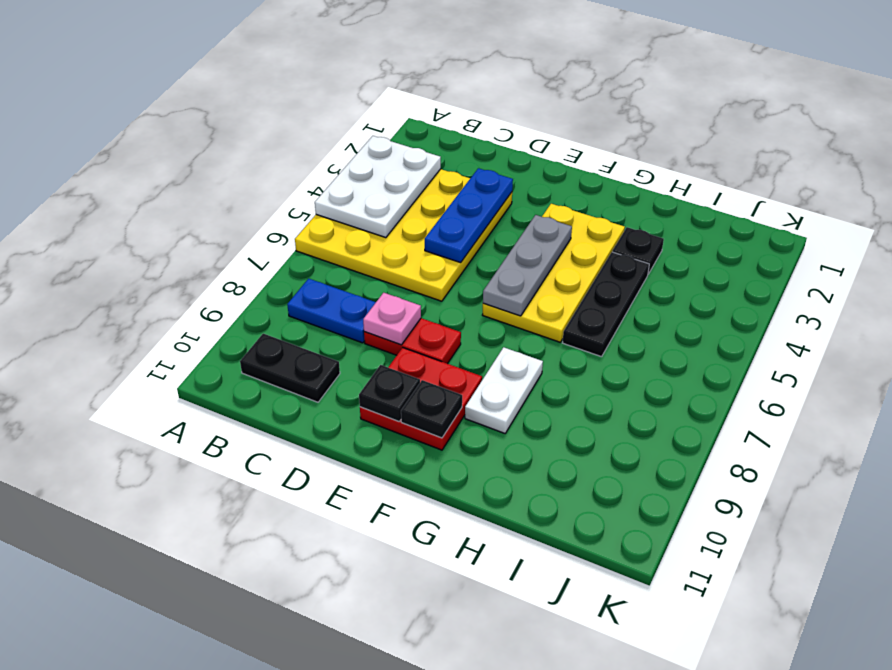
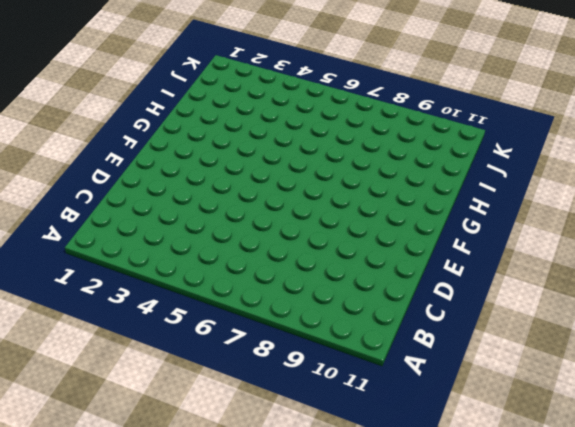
none -> yellow 4x4 plate [295,169,512,301]
none -> blue 1x2 plate [287,279,376,343]
none -> black 1x2 plate [240,334,340,402]

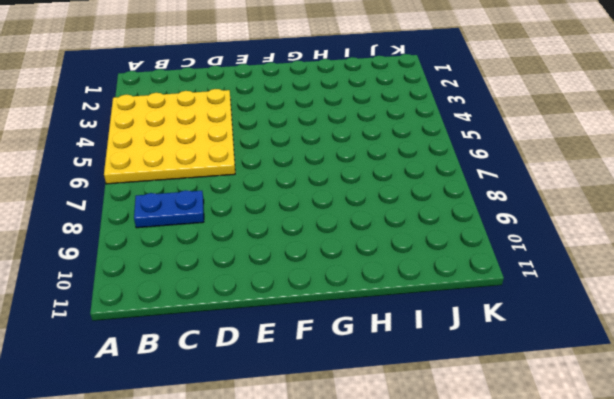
none -> black 1x2 plate [240,334,340,402]
none -> red 1x2 plate [364,318,461,364]
none -> red 2x2 plate [360,348,482,450]

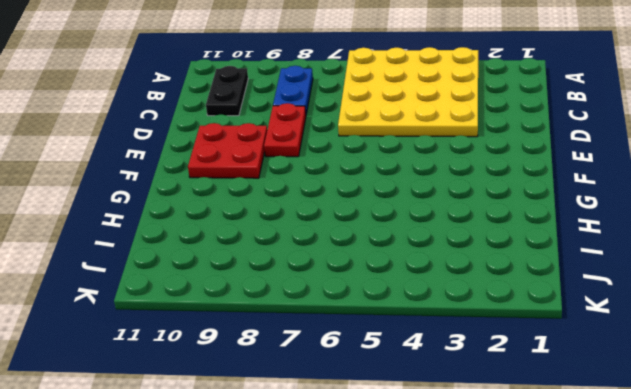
none -> yellow 2x4 plate [483,204,625,342]
none -> white 1x2 plate [465,347,543,433]
none -> black 1x1 plate [612,227,664,274]

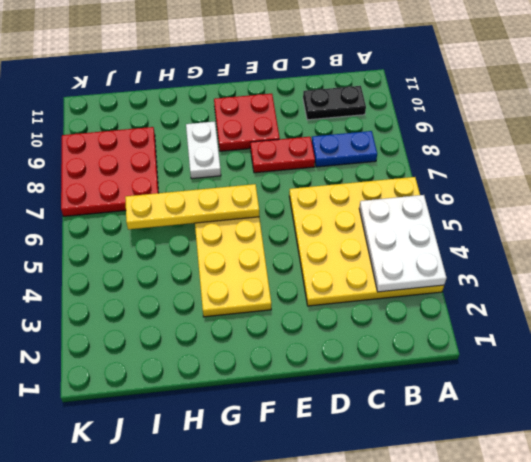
yellow 1x4 plate [125,184,259,230] -> grey 1x3 plate [483,215,572,316]
red 3x3 plate [61,127,159,216] -> none
none -> black 1x1 plate [612,227,664,274]
none -> black 1x3 plate [563,252,649,357]
none -> blue 1x3 plate [425,168,513,263]

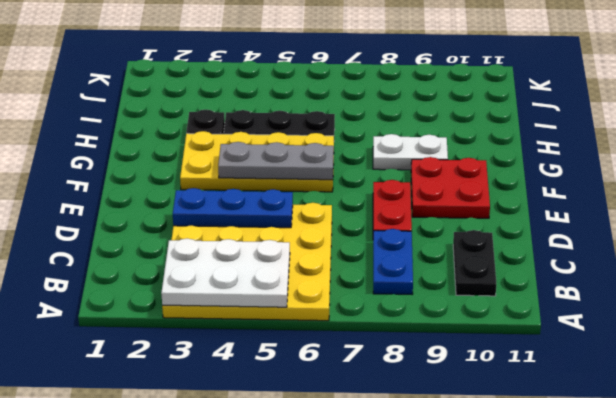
none -> pink 1x1 plate [363,293,421,345]
none -> black 1x1 plate [359,365,420,422]
none -> black 1x1 plate [401,380,462,438]

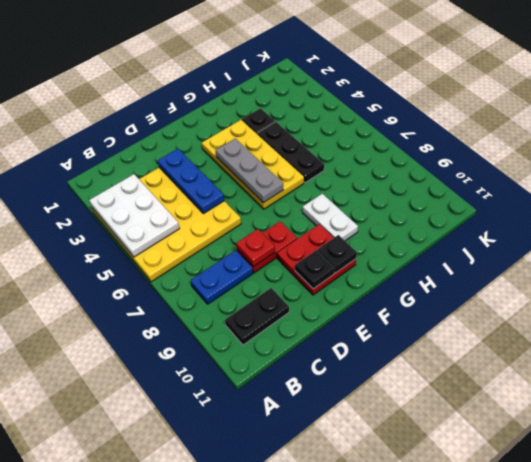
red 1x1 plate [236,229,275,267] -> pink 1x1 plate [363,293,421,345]

